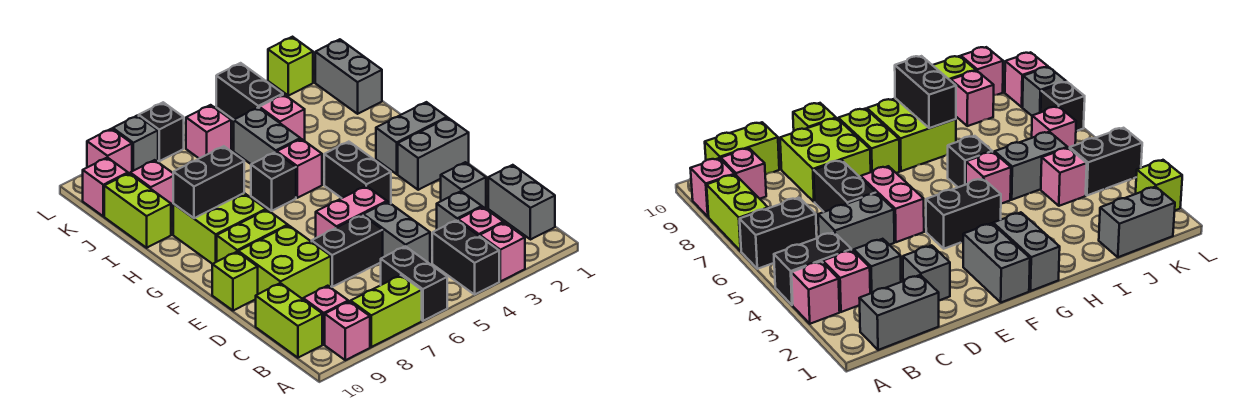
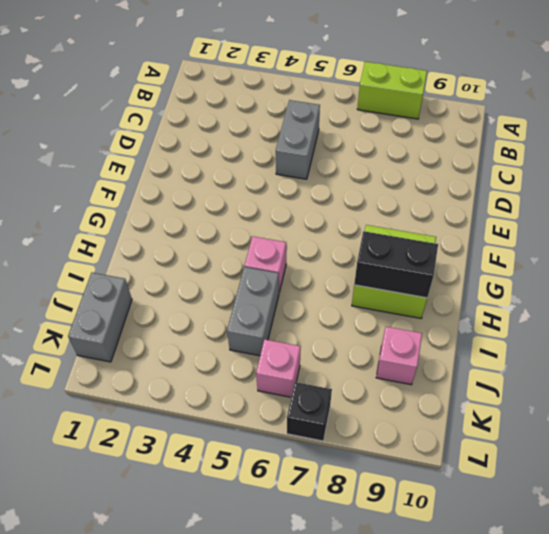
none -> pink 1x1 brick [480,223,525,281]
none -> black 1x2 brick [432,220,499,294]
none -> black 1x2 brick [381,246,447,321]
none -> pink 1x1 brick [325,301,370,360]

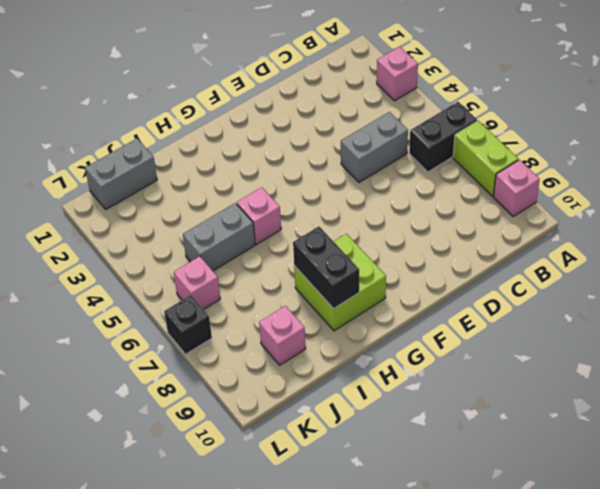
none -> black 1x2 brick [432,220,499,294]
none -> grey 1x2 brick [488,165,555,240]
none -> pink 1x1 brick [458,207,503,236]
none -> pink 1x1 brick [303,286,348,344]

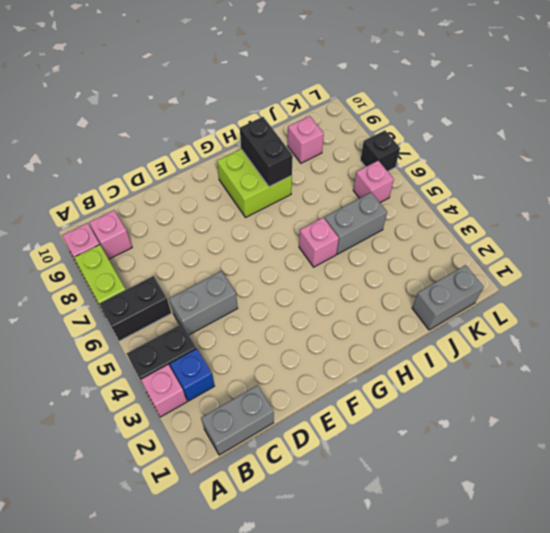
blue 1x1 brick [170,349,215,401] -> pink 1x1 brick [458,207,503,236]
none -> lime 1x2 brick [256,283,322,358]
none -> grey 1x1 brick [437,191,482,230]
none -> grey 1x1 brick [441,162,486,209]
none -> black 1x2 brick [312,215,383,287]

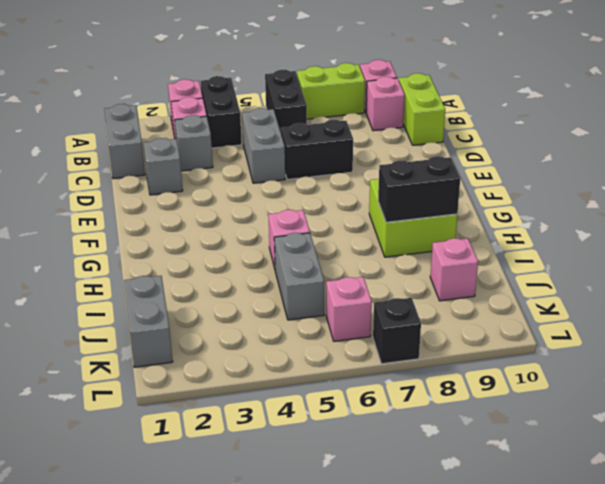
none -> lime 2x2 brick [238,225,331,299]
none -> pink 1x2 brick [316,186,387,238]
none -> lime 1x1 brick [212,252,258,311]
none -> grey 1x2 brick [398,118,469,190]

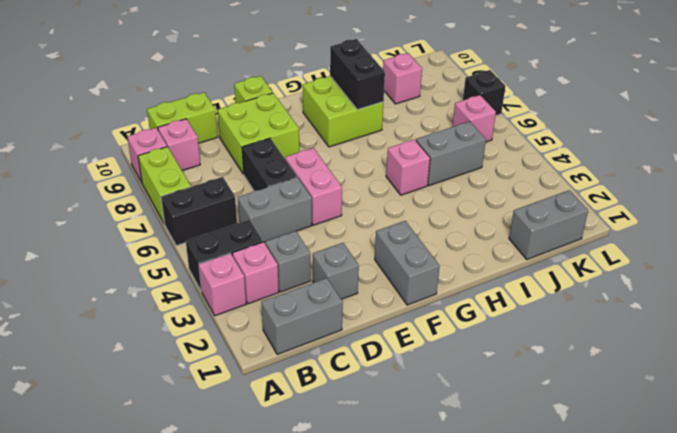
none -> black 1x2 brick [324,142,391,203]
none -> lime 1x2 brick [217,210,288,261]
none -> grey 1x2 brick [376,102,447,174]
none -> black 1x1 brick [251,152,296,211]

